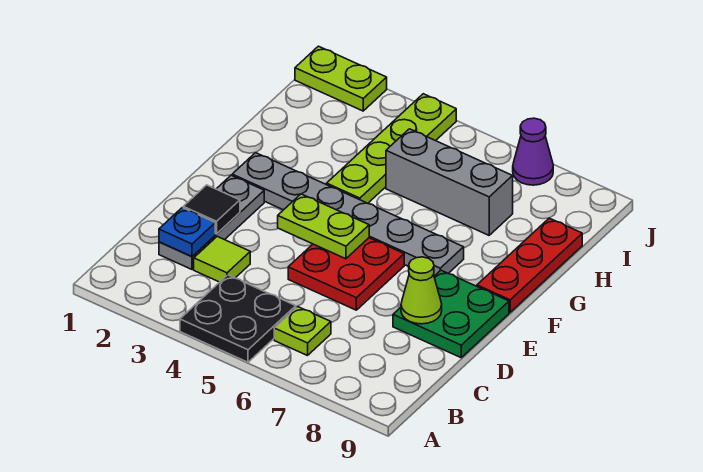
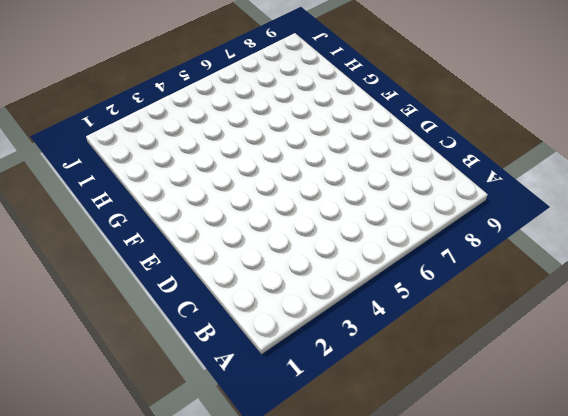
none -> black 2x2 plate [180,275,296,362]
none -> lime 1x1 plate [274,307,331,356]
none -> grey 1x3 plate [159,175,264,269]

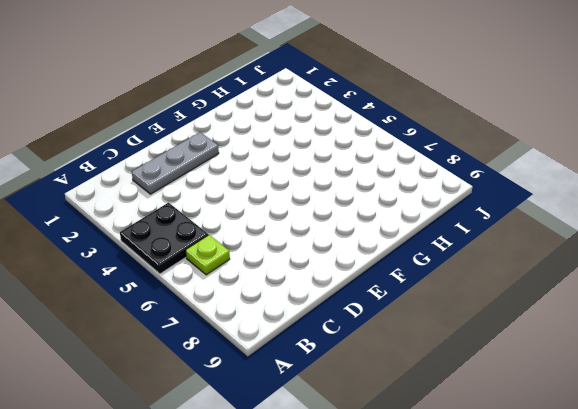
none -> lime 1x1 tile [194,237,250,282]
none -> red 2x2 plate [288,238,404,310]
none -> green 2x2 plate [393,270,509,358]

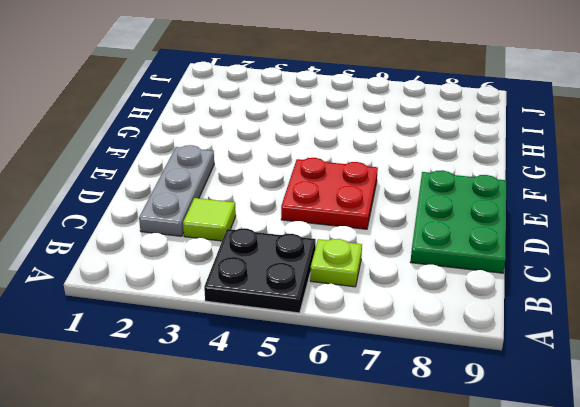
green 2x3 plate [411,170,506,273] -> green 2x2 plate [393,270,509,358]
none -> grey 1x6 plate [232,153,464,276]
none -> red 1x3 plate [477,218,582,312]
none -> lime 1x4 plate [327,94,456,203]

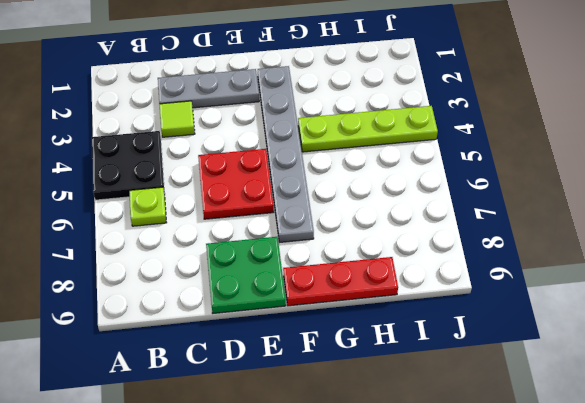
none -> grey 1x3 brick [386,129,513,235]
none -> lime 1x2 plate [295,46,387,111]
none -> purple 1x1 cone [513,118,553,185]

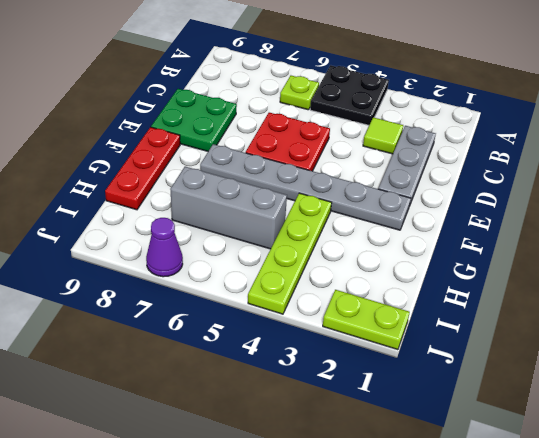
none -> blue 1x1 plate [159,208,215,257]
none -> black 1x1 tile [183,185,240,234]
none -> lime 1x1 cone [401,257,442,324]

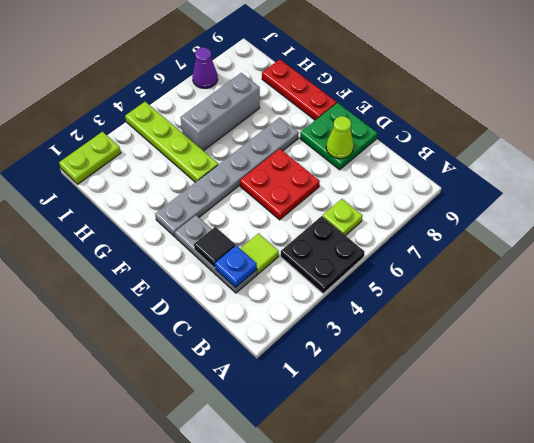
none -> lime 1x2 plate [278,194,369,259]

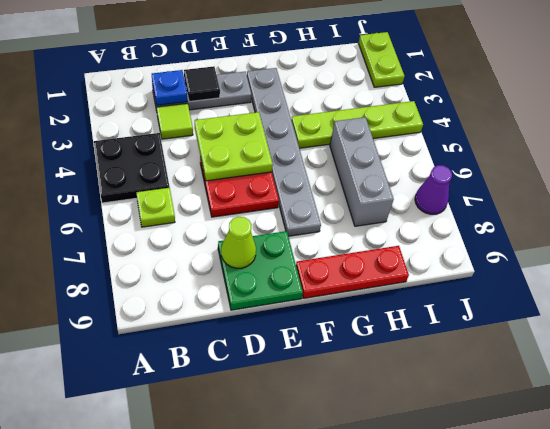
lime 2x2 plate [195,112,273,181] -> lime 1x2 plate [278,194,369,259]

